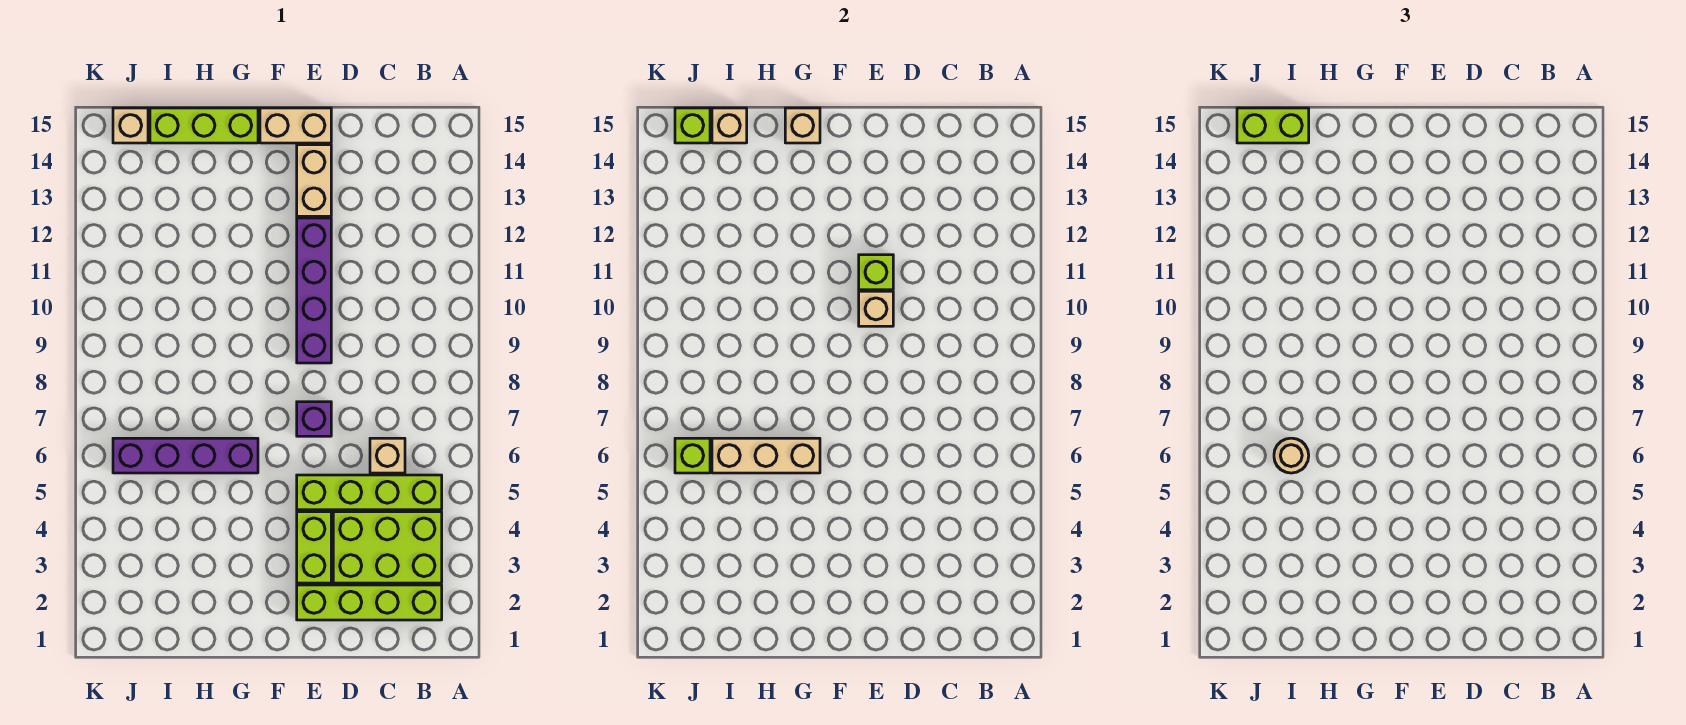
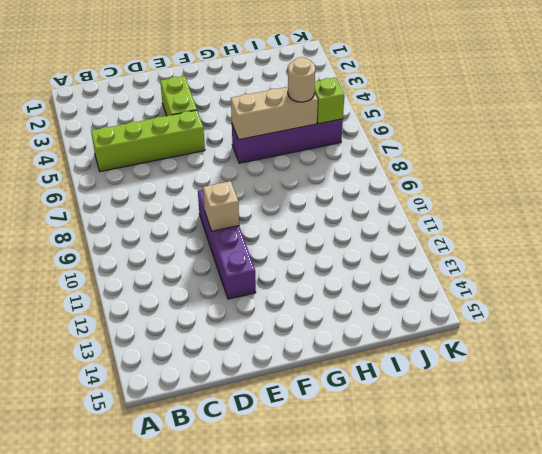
none -> lime 1x4 brick [297,585,442,620]
none -> lime 2x3 brick [333,512,442,583]
none -> tan 1x1 brick [370,438,405,473]

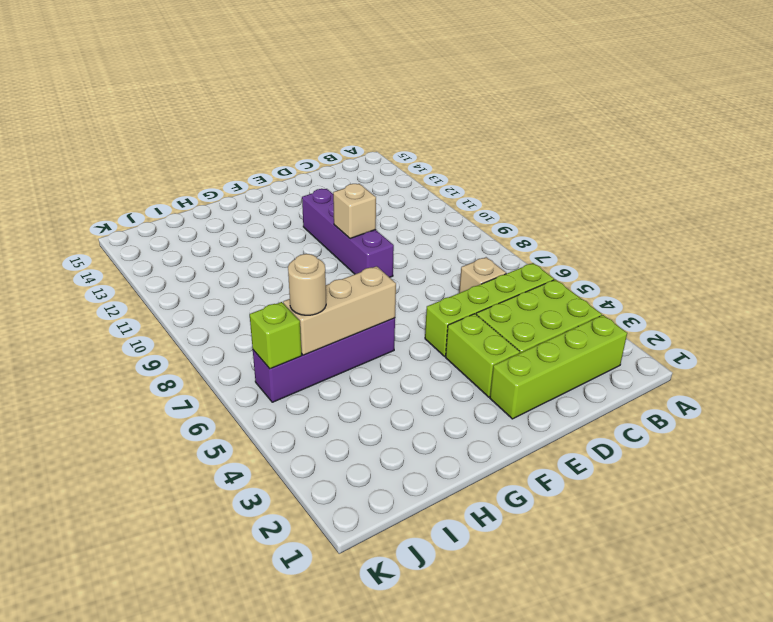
none -> purple 1x1 brick [297,402,331,436]
none -> tan 1x2 brick [297,145,331,216]
none -> tan 1x2 brick [260,108,331,143]

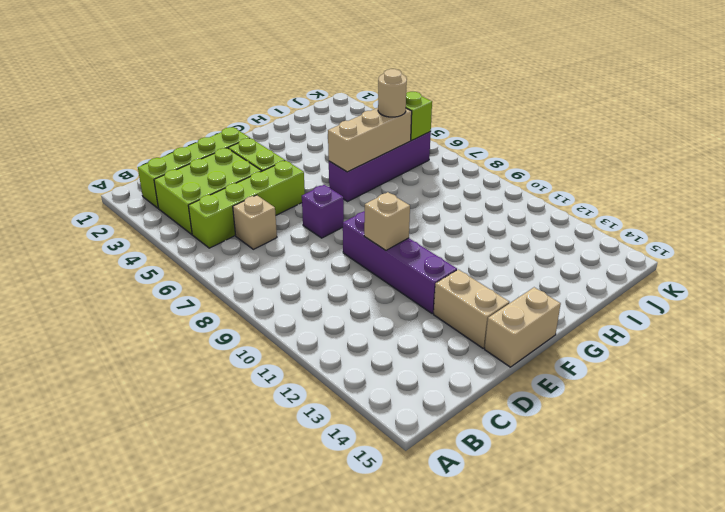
none -> lime 1x3 brick [150,108,258,143]
none -> tan 1x1 brick [113,108,148,143]
none -> lime 1x1 brick [859,255,893,290]

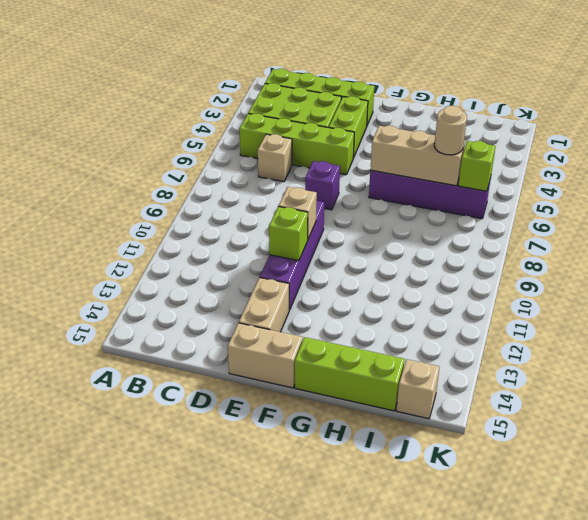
none -> tan 1x1 brick [785,108,820,143]
none -> tan 1x1 brick [712,108,747,143]
none -> lime 1x1 brick [675,108,710,143]

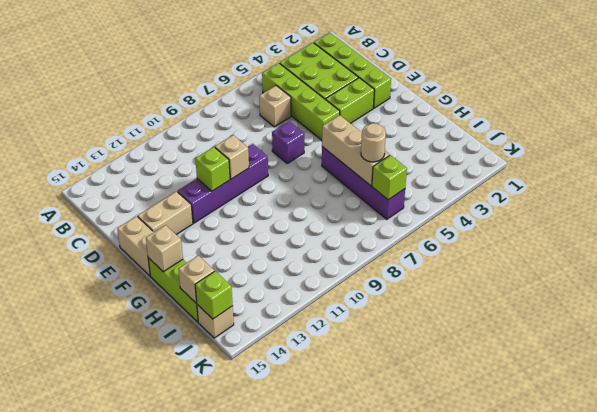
none -> lime 1x2 brick [1237,108,1309,143]

